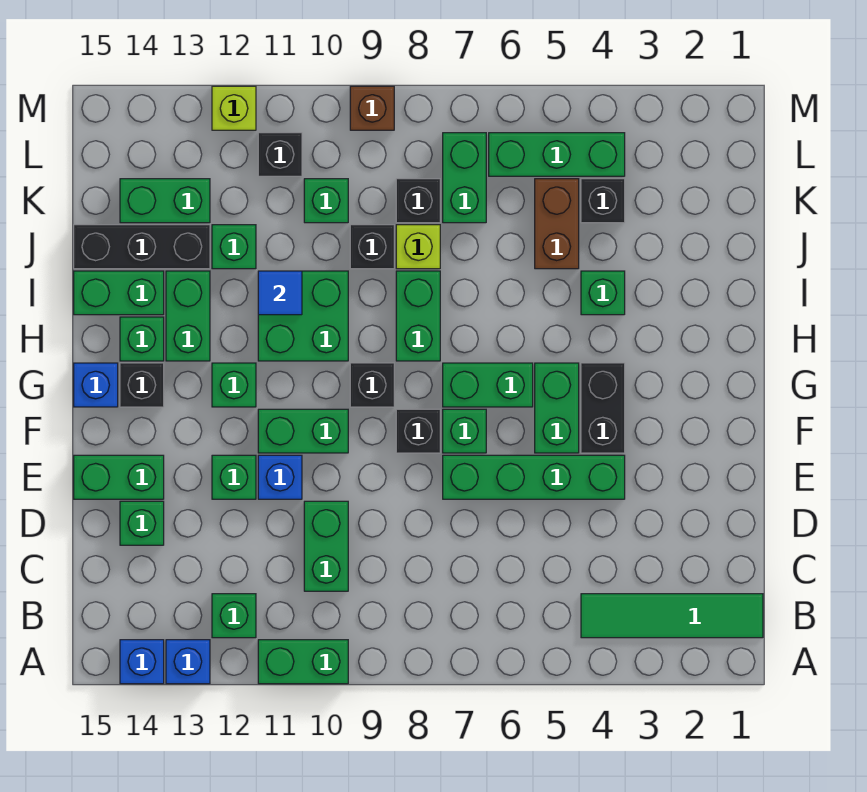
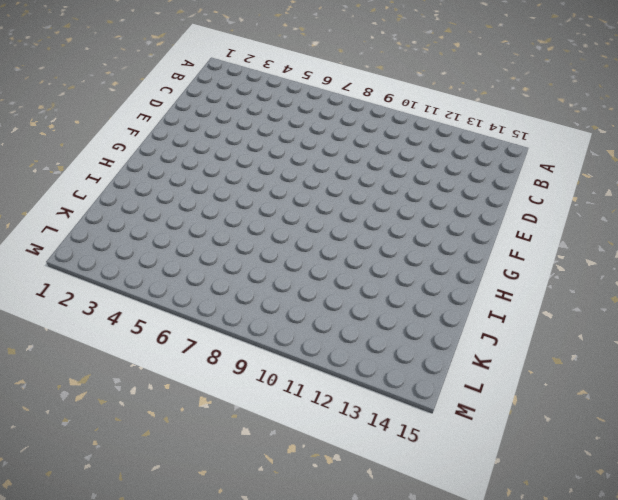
none -> green 1x2 brick [258,640,348,684]
none -> blue 1x1 brick [166,640,210,684]
none -> blue 1x1 brick [120,640,164,684]
none -> green 1x4 tile [581,594,763,638]

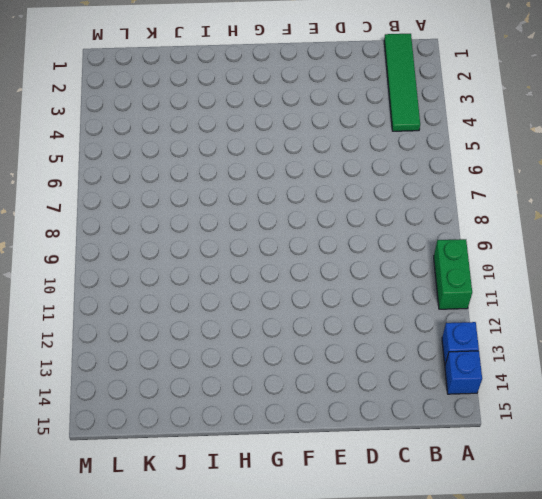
none -> green 1x1 brick [212,594,256,638]
none -> green 1x2 brick [304,501,348,591]
none -> green 1x1 brick [120,501,164,545]
none -> green 1x4 brick [443,455,625,499]

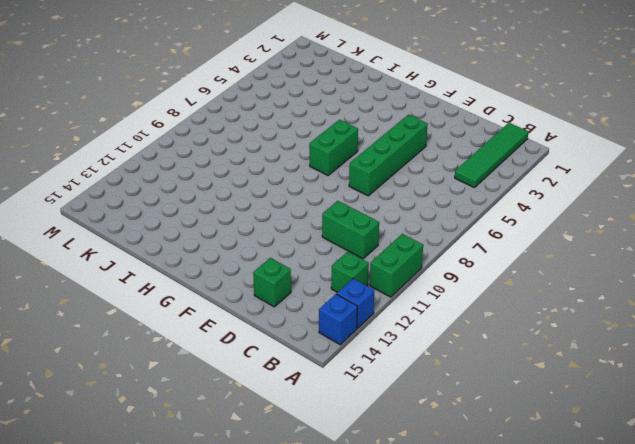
none -> blue 1x1 brick [258,455,302,499]
none -> green 1x1 brick [212,455,256,499]
none -> green 1x2 brick [74,455,164,499]
none -> black 1x2 brick [581,363,625,453]

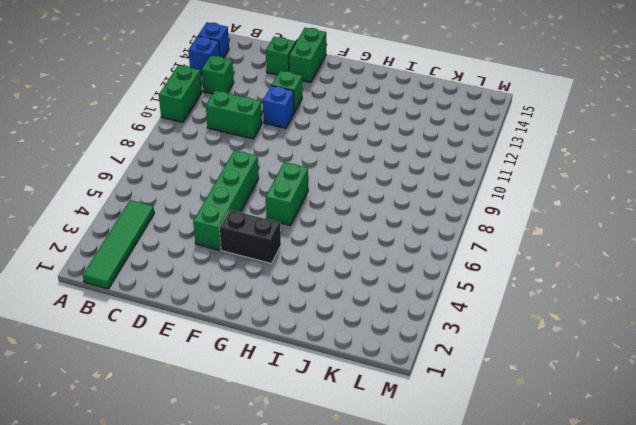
none -> green 1x2 brick [535,363,579,453]
none -> green 1x1 brick [443,409,486,453]
none -> black 1x1 brick [396,409,440,453]
none -> green 1x2 brick [258,409,348,453]

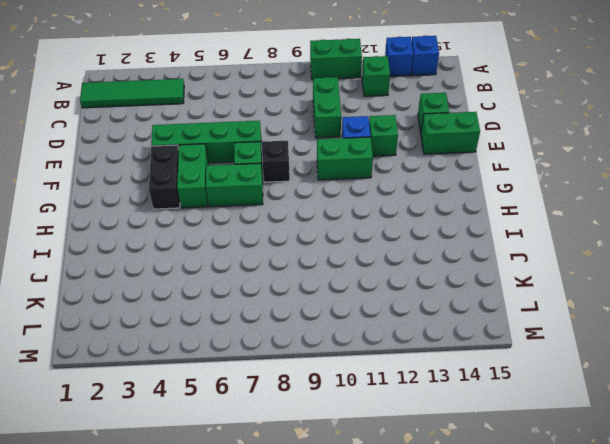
none -> black 1x1 brick [350,363,394,407]
none -> green 1x1 brick [212,363,256,407]
none -> black 1x1 brick [120,363,164,407]
none -> blue 1x1 brick [74,363,118,407]

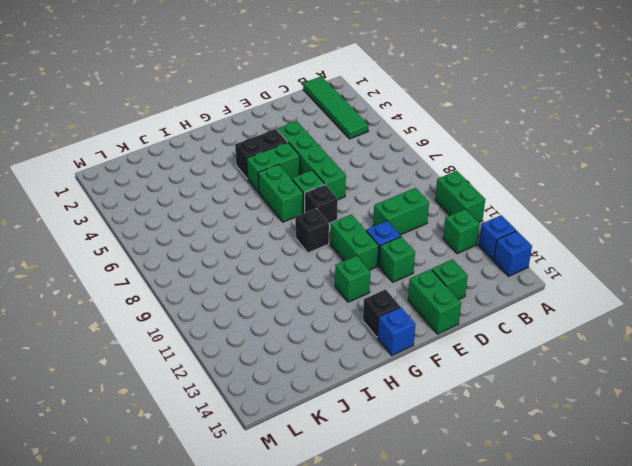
none -> green 1x2 brick [396,271,440,361]
none -> green 2x2 brick [258,271,348,361]
none -> green 1x2 brick [166,271,210,361]
none -> green 1x1 brick [120,317,164,361]

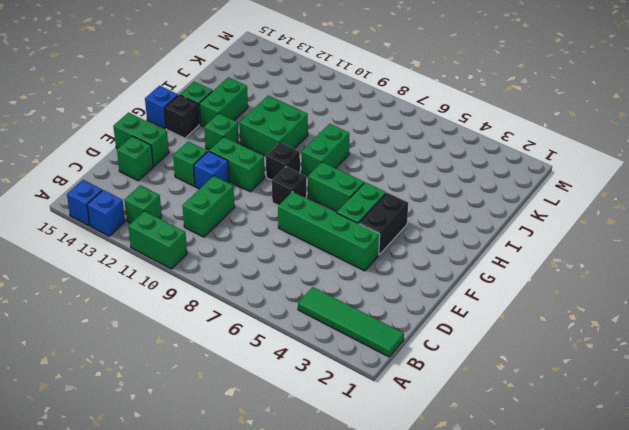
none -> green 1x1 brick [443,409,486,453]
none -> green 1x1 brick [581,271,625,315]
none -> green 1x2 brick [74,271,164,315]
none -> brown 1x2 brick [535,179,579,269]

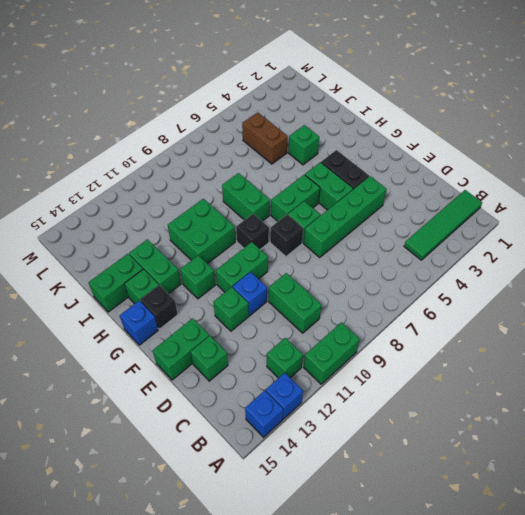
none -> lime 1x1 brick [396,225,440,269]
none -> black 1x1 brick [350,225,394,269]
none -> green 1x1 brick [212,225,256,269]
none -> black 1x3 brick [74,225,210,269]

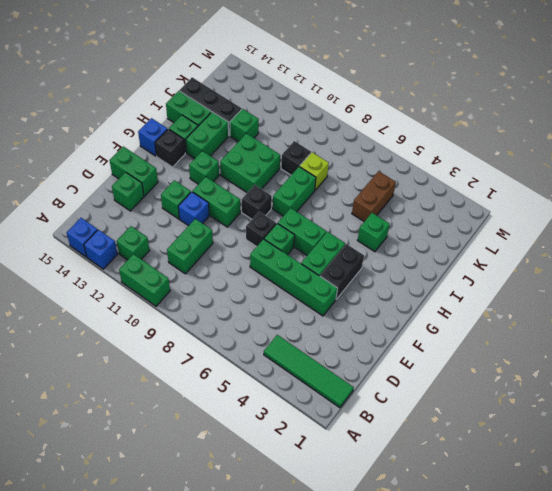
none -> black 1x1 brick [581,179,625,223]
none -> green 1x2 brick [443,133,486,223]
none -> black 1x1 brick [396,179,440,223]
none -> green 1x1 brick [304,179,348,223]

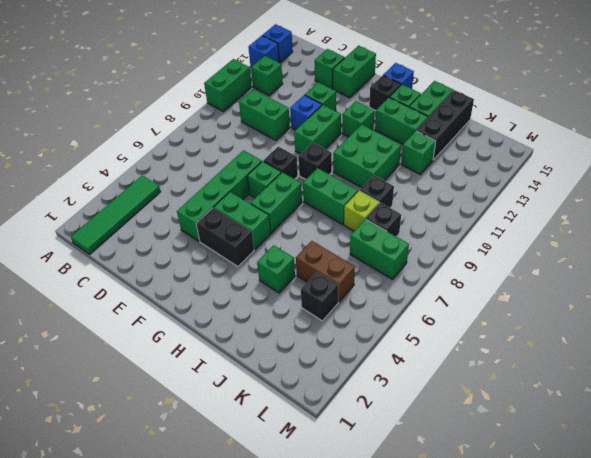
none -> green 1x1 brick [304,179,348,223]
none -> green 1x2 brick [120,179,210,223]
none -> green 1x3 brick [489,133,625,176]
none -> black 1x1 brick [258,133,302,176]

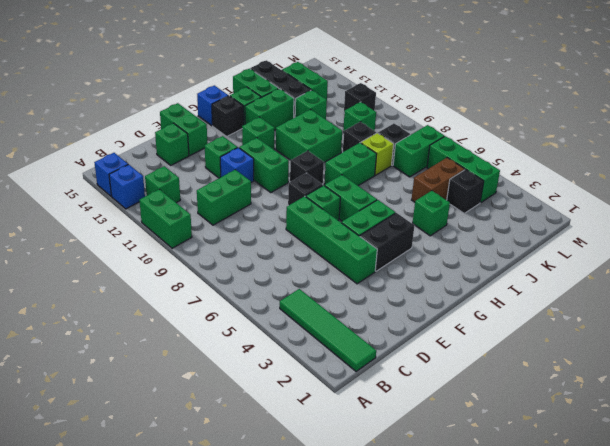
none -> brown 1x1 brick [350,86,394,130]
none -> lime 1x1 brick [212,86,256,130]
none -> blue 1x1 tile [258,271,302,315]

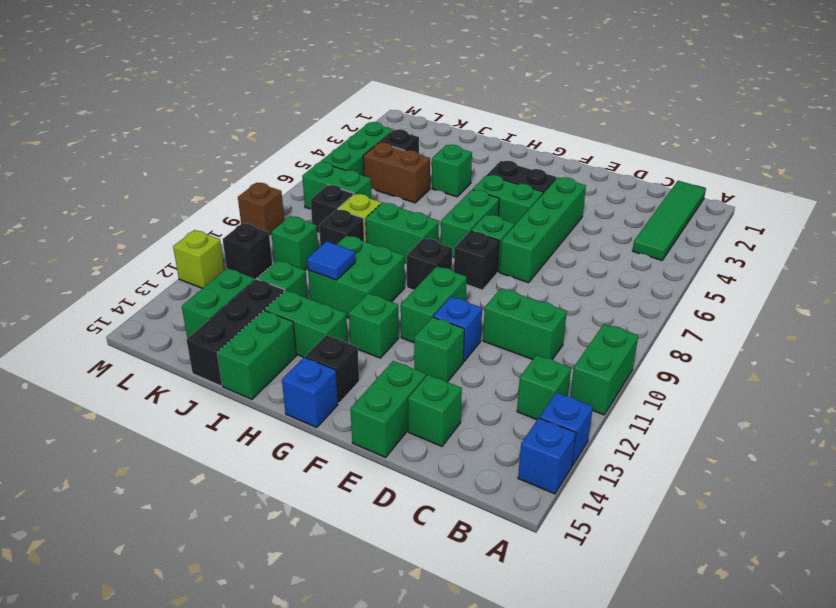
none -> green 1x1 brick [120,317,164,361]

